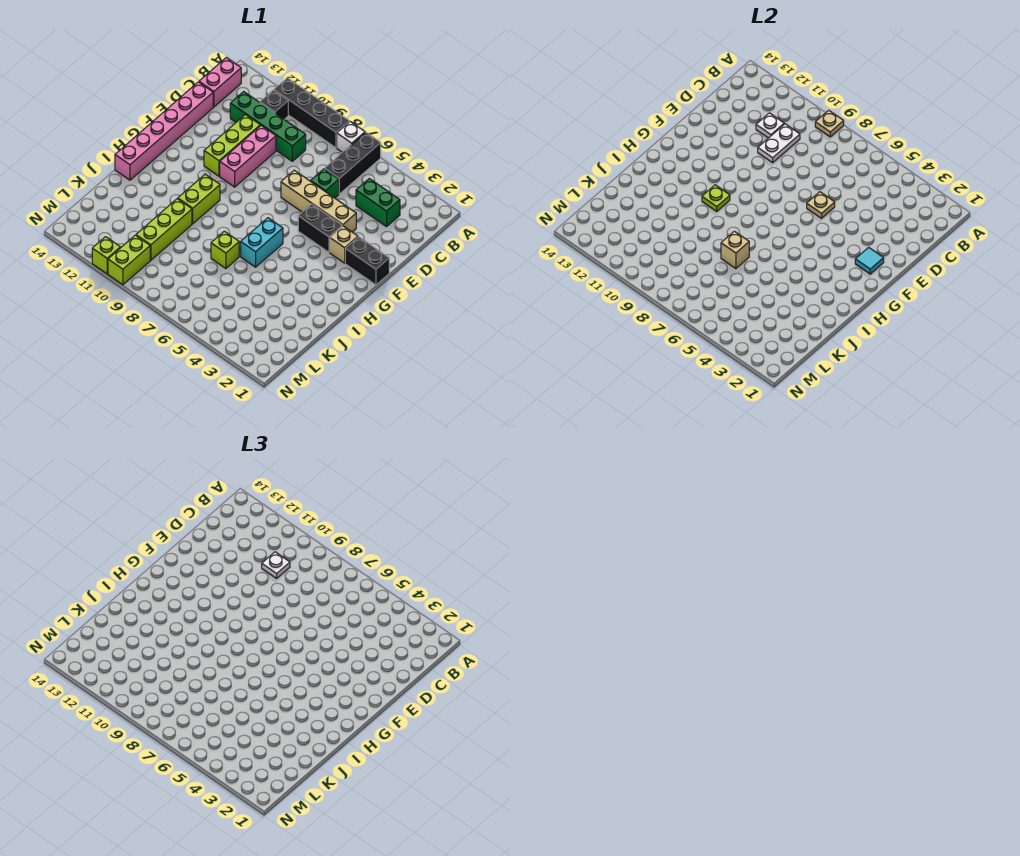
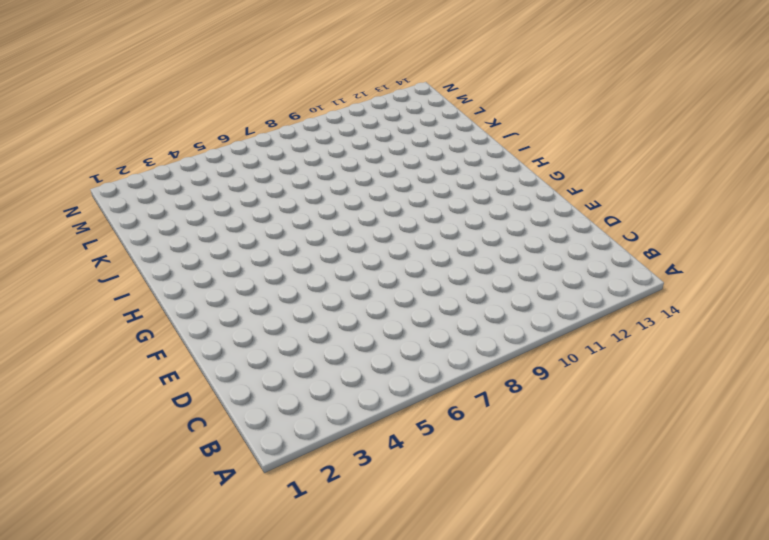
none -> black 1x3 brick [325,132,381,194]
none -> white 1x1 brick [337,122,365,153]
none -> black 1x4 brick [274,78,349,148]

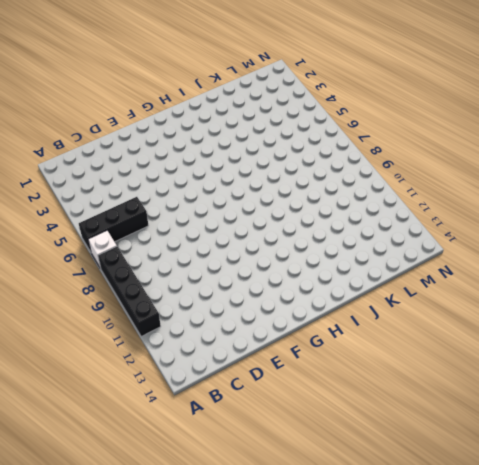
none -> black 1x1 brick [260,90,288,119]
none -> pink 1x2 brick [199,58,241,107]
none -> green 1x2 brick [356,179,400,227]

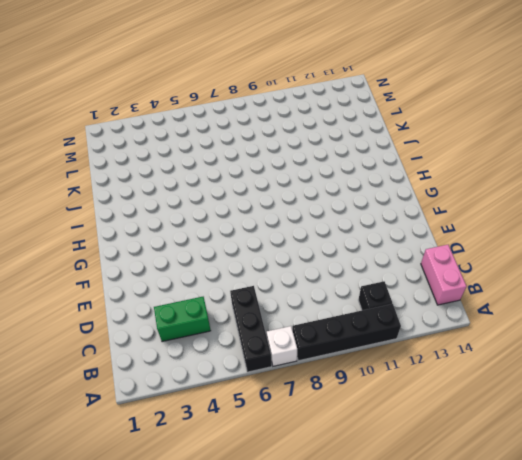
none -> green 1x4 brick [230,92,306,161]
none -> green 1x1 brick [311,169,339,198]
none -> pink 1x3 brick [220,126,276,187]

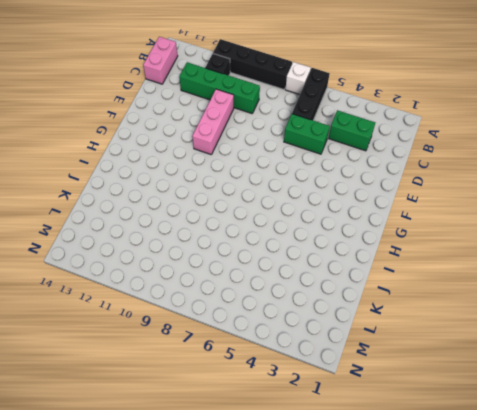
green 1x2 brick [284,114,330,154] -> green 1x1 brick [311,169,339,198]
none -> lime 1x3 brick [204,115,260,176]
none -> pink 1x6 brick [115,82,213,180]
none -> tan 1x4 brick [281,170,356,232]

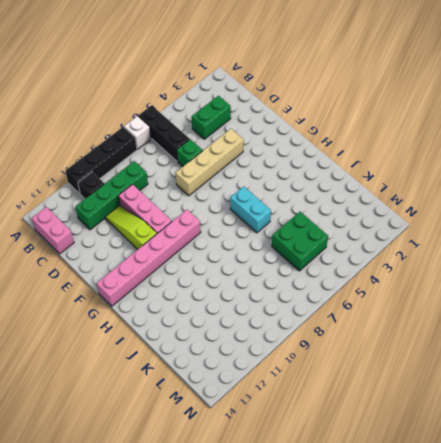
lime 1x3 slope [105,206,157,249] -> lime 1x3 brick [204,115,260,176]
pink 1x6 brick [97,210,201,306] -> pink 1x6 brick turned to [115,82,213,180]
green 2x2 brick [272,212,328,271] -> none
none -> black 1x2 brick [345,237,389,285]
none -> tan 1x1 brick [330,226,358,263]
none -> black 1x2 brick [298,204,342,252]

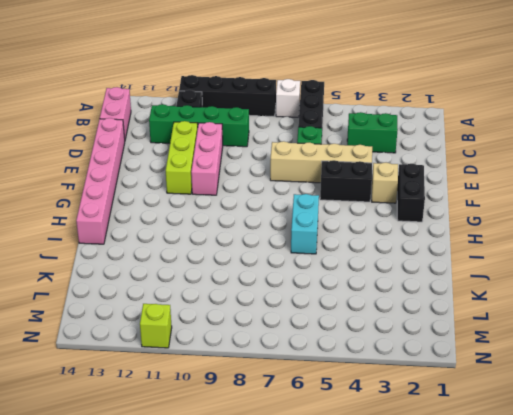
black 1x2 brick [397,164,425,222] -> black 1x2 brick turned to [345,237,389,285]
none -> lime 1x2 brick [178,174,220,224]
none -> lime 1x1 brick [211,231,239,269]
none -> lime 1x3 brick [136,199,192,260]

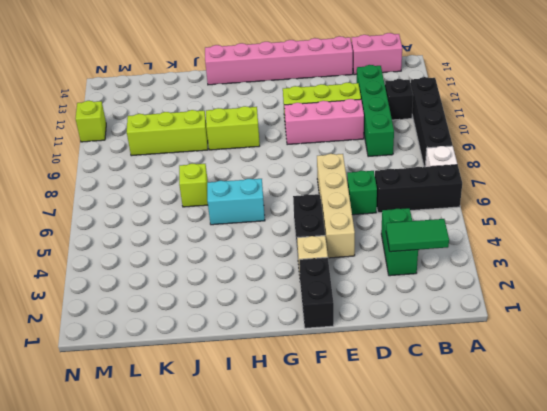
green 1x2 tile [386,219,449,252] -> none
none -> lime 1x2 brick [108,235,150,285]
none -> tan 1x1 plate [815,110,844,137]
none -> white 1x2 plate [758,124,800,163]

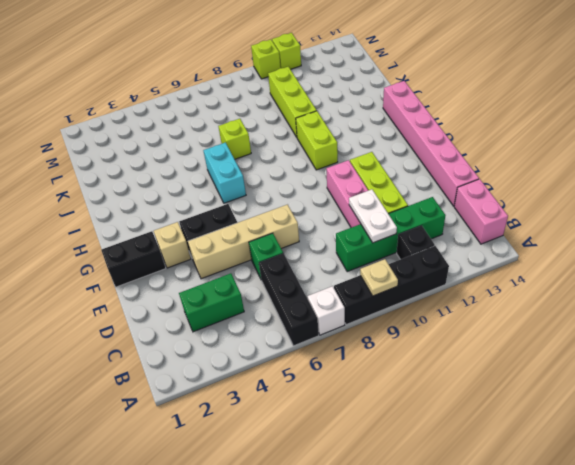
lime 1x1 brick [251,39,281,79] -> lime 1x2 brick [108,235,150,285]
none -> white 1x1 plate [756,113,784,138]
none -> tan 1x1 plate [807,192,835,218]
none -> cyan 1x1 tile [855,247,884,274]

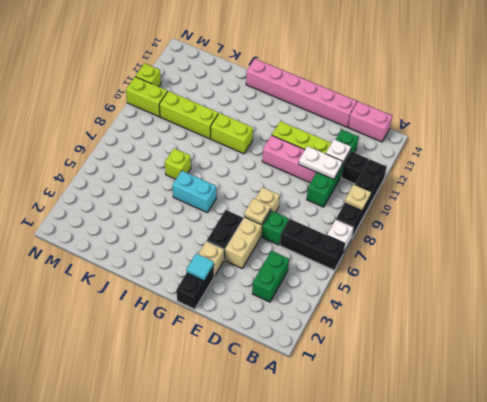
none -> lime 1x1 plate [702,185,730,211]
none -> tan 1x1 brick [721,231,749,269]
none -> white 1x1 plate [262,552,290,578]

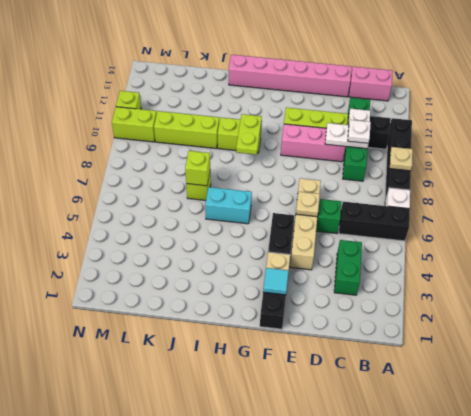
lime 1x2 plate [236,114,262,155] -> lime 1x1 plate [702,185,730,211]
lime 1x1 brick [185,151,210,186] -> tan 1x1 brick [721,231,749,269]

